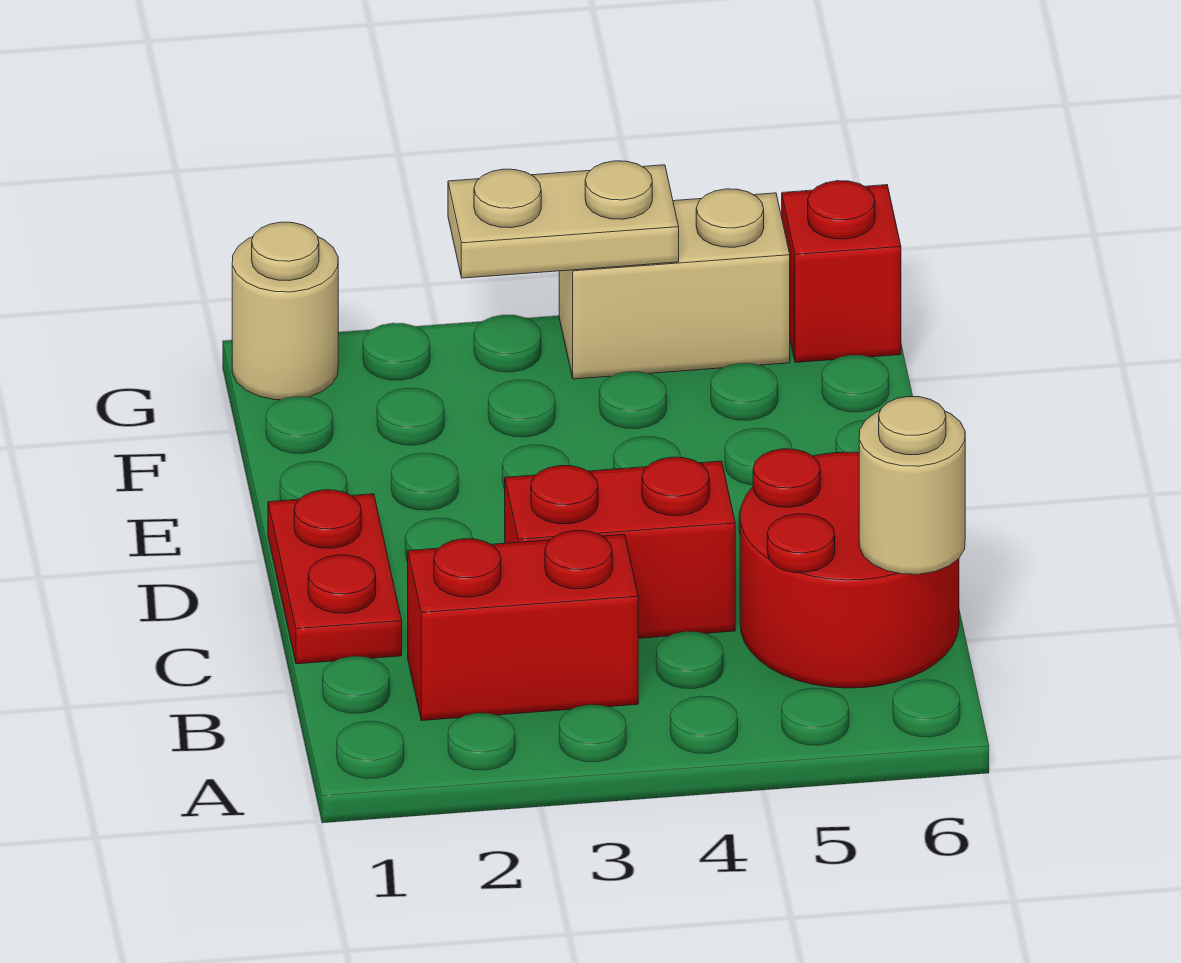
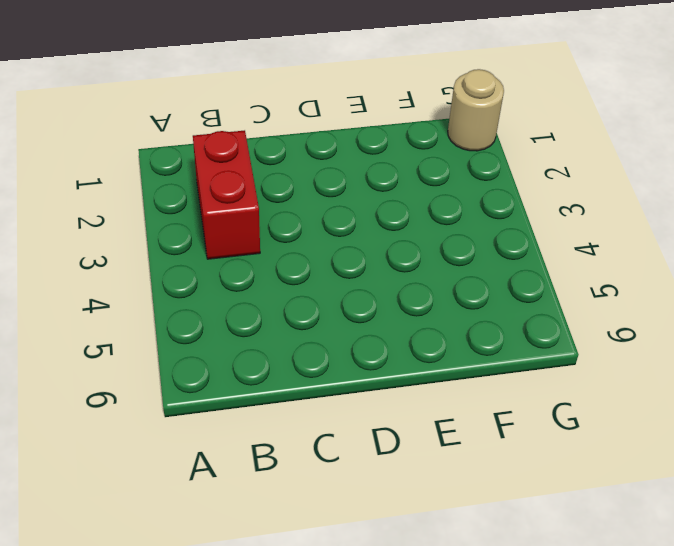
none -> red 2x2 round brick [740,449,959,688]
none -> red 1x2 plate [268,490,402,664]

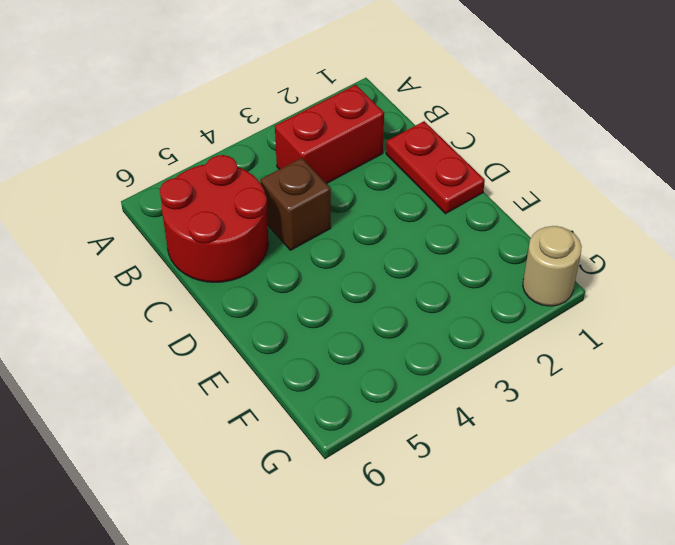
brown 1x1 brick [260,158,331,250] -> red 1x2 brick [505,457,735,638]
none -> tan 1x2 brick [559,189,790,379]
none -> red 1x1 brick [782,181,901,362]

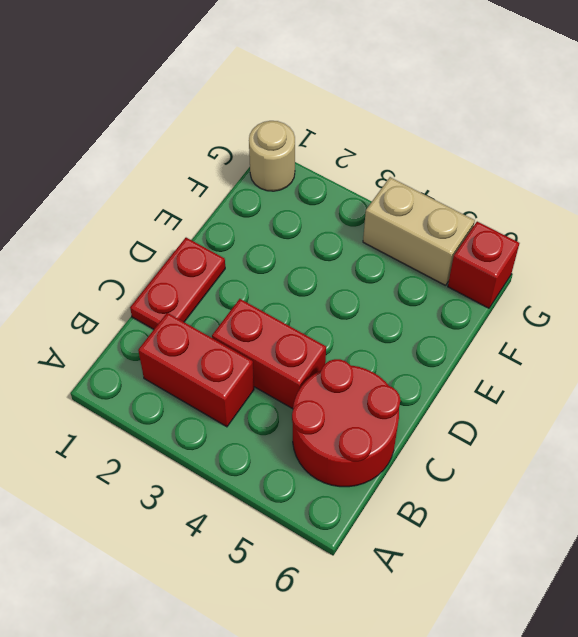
none -> tan 1x1 round brick [859,397,965,574]
none -> tan 1x2 plate [448,161,679,278]

